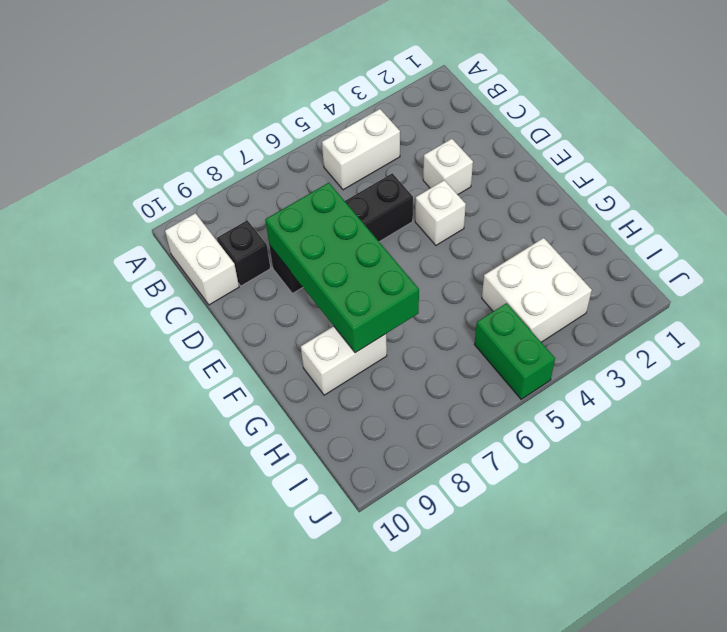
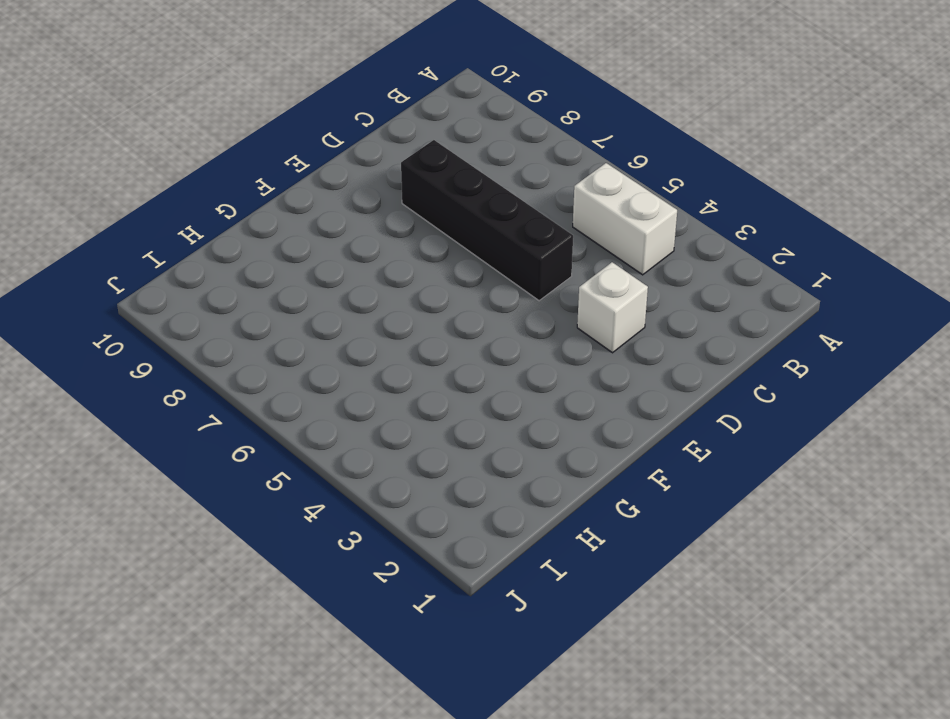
none -> white 1x2 brick [165,213,239,305]
none -> black 1x1 brick [217,220,271,286]

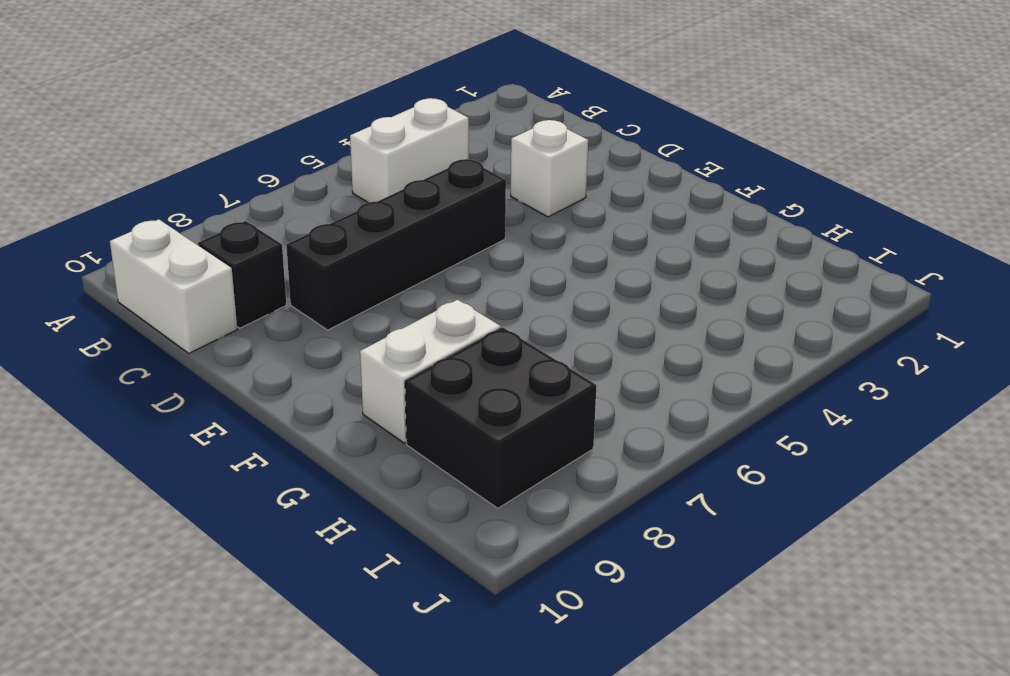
black 2x2 brick [405,327,597,508] -> none
none -> white 1x1 brick [415,180,466,245]
none -> white 2x2 brick [482,238,592,342]

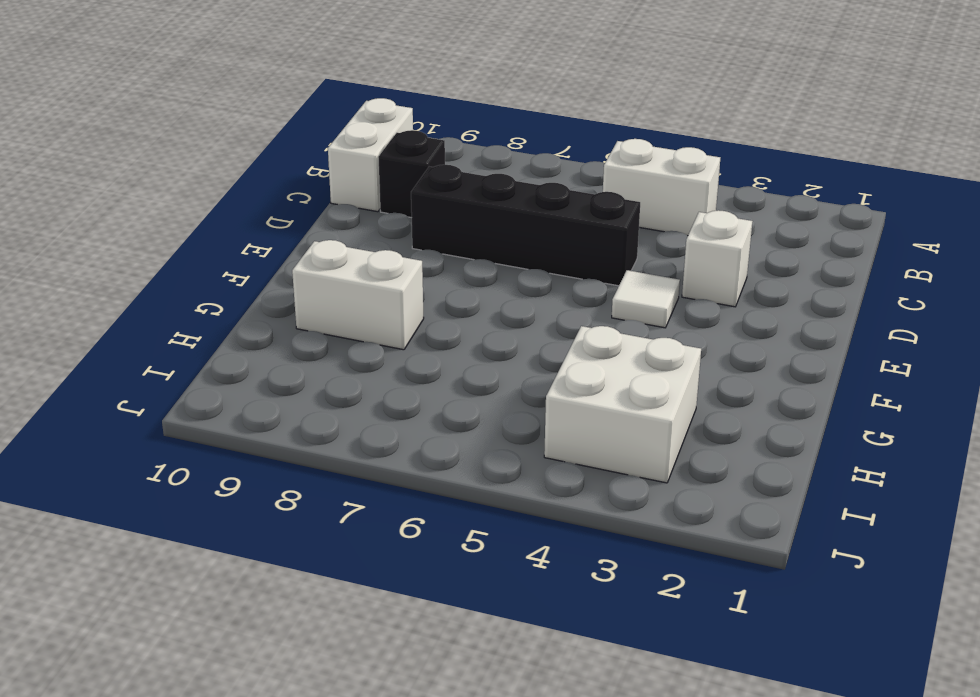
white 1x1 tile [612,270,680,328] -> white 1x1 brick [415,180,466,245]
none -> green 1x2 brick [475,303,555,399]
none -> green 2x4 brick [265,183,419,353]

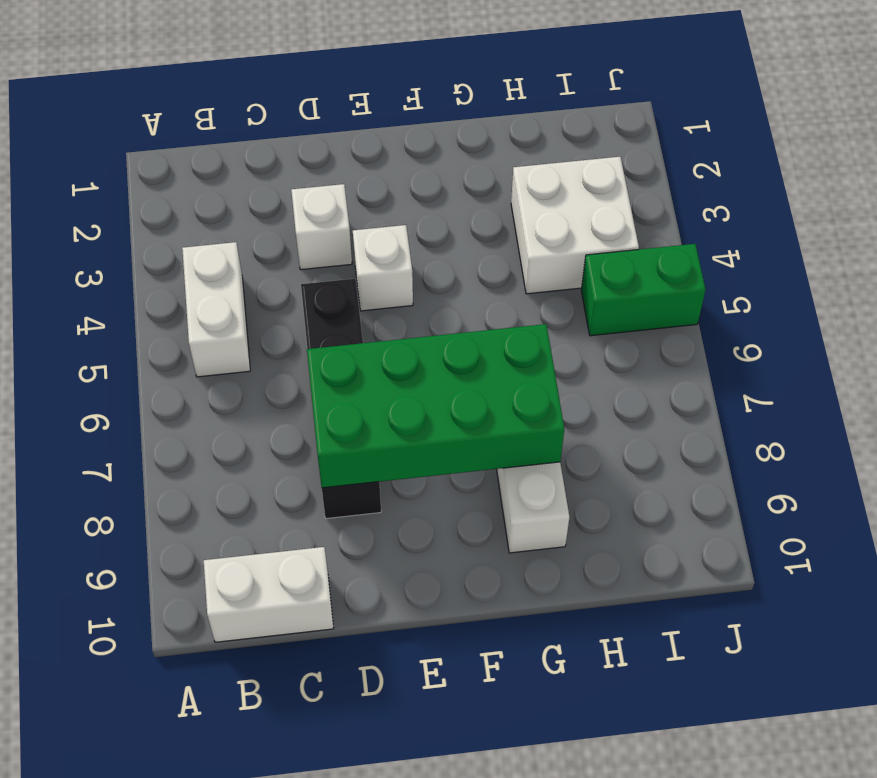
none -> black 1x1 brick [217,220,271,286]

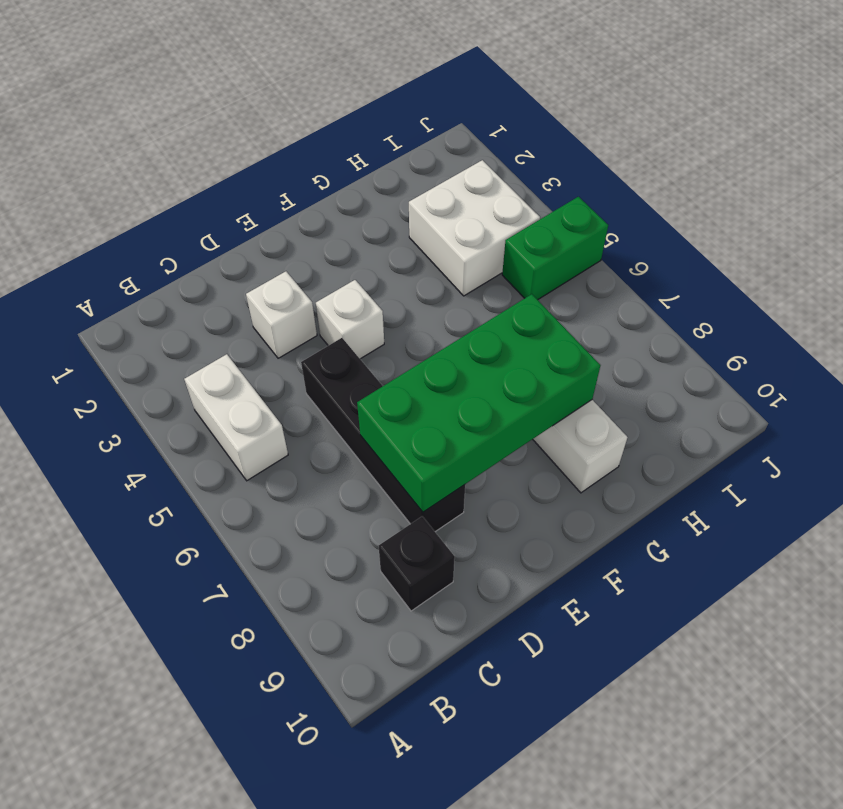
none -> white 1x2 brick [165,213,239,305]

